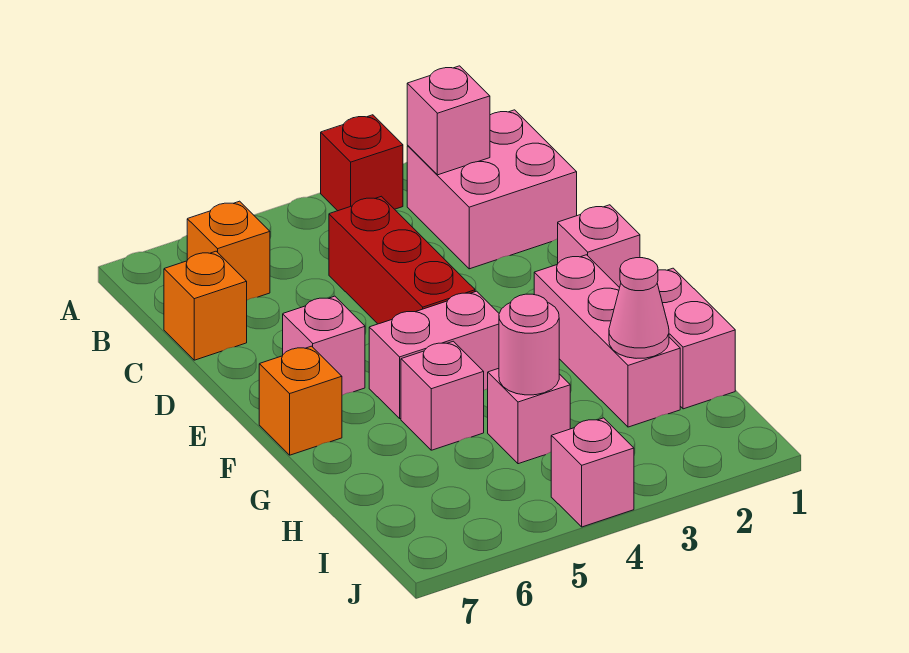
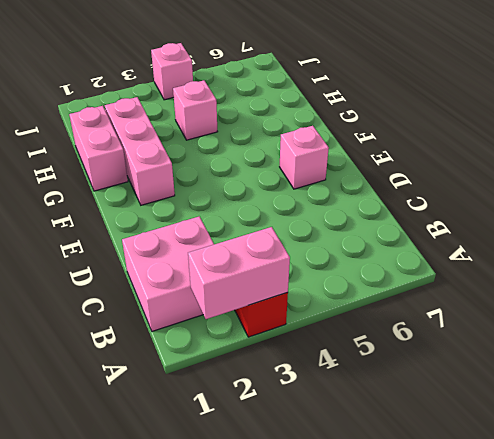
pink 1x2 brick [188,227,290,319] -> pink 1x2 brick moved to [369,291,499,419]
none -> orange 1x1 brick [187,201,270,300]
none -> red 1x3 brick [329,196,475,324]
none -> orange 1x1 brick [164,251,247,360]

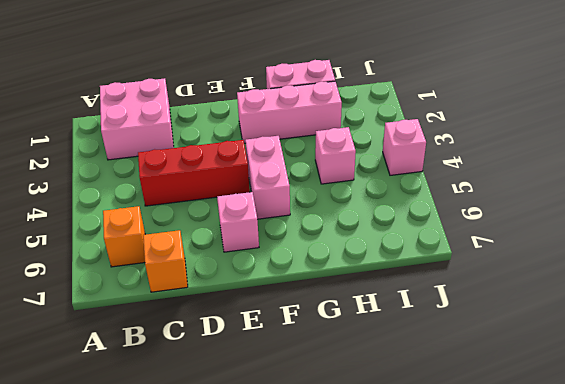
none -> red 1x1 brick [321,115,403,211]
none -> pink 1x1 brick [558,205,640,288]
none -> orange 1x1 brick [259,346,342,455]

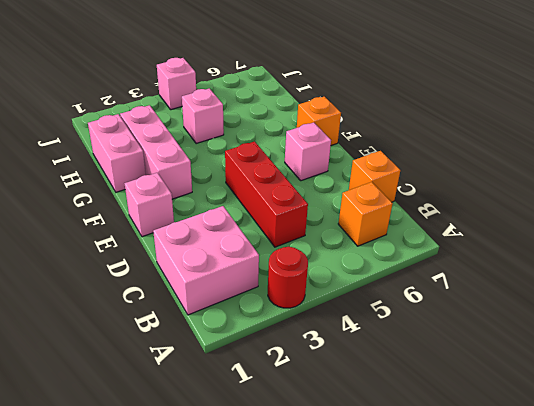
red 1x1 round brick [268,247,308,308] -> red 1x1 brick [321,115,403,211]
none -> pink 1x2 brick [369,291,499,419]
none -> pink 1x1 brick [401,341,484,450]
none -> pink 1x1 brick [407,66,490,175]

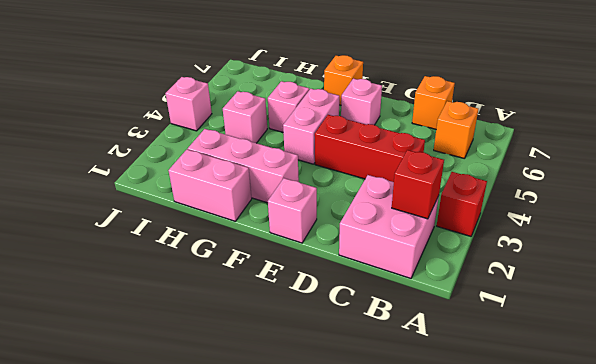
red 1x1 brick [392,150,444,219] -> pink 1x1 brick [407,66,490,175]
none -> pink 1x1 cone [609,258,669,358]
none -> pink 1x1 round brick [499,294,559,395]

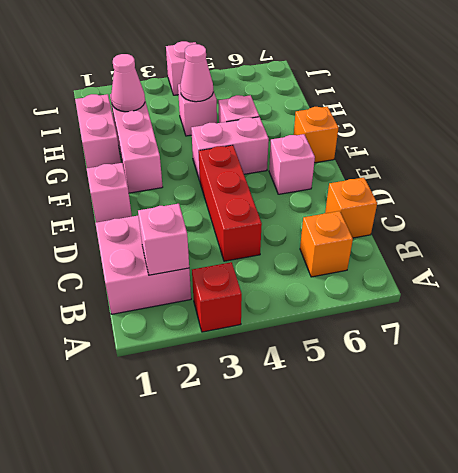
pink 1x1 cone [180,44,213,102] -> pink 1x1 round brick [499,294,559,395]

